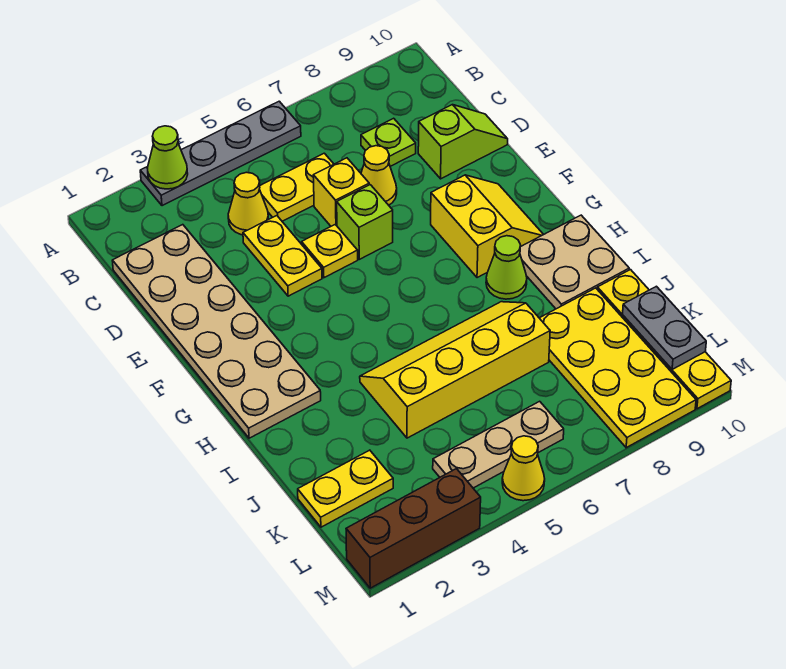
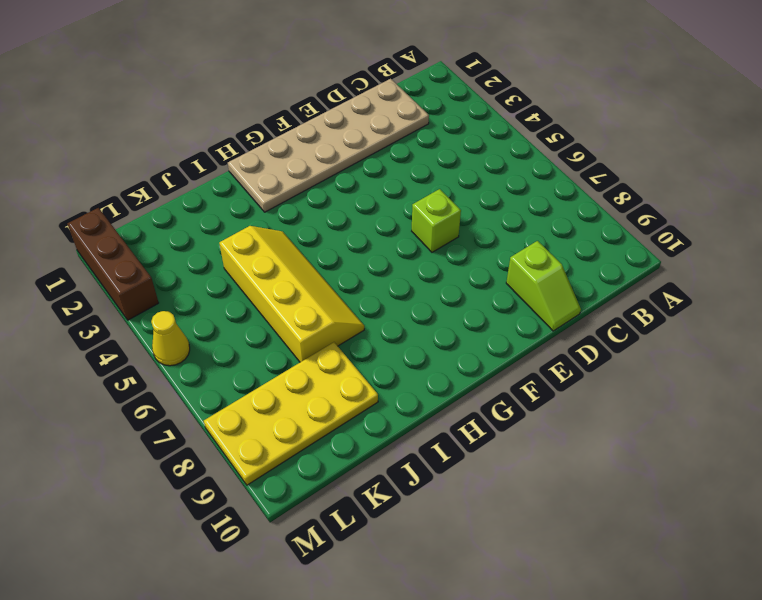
none -> grey 1x4 plate [140,101,301,206]
none -> yellow 1x1 cone [228,172,268,235]
none -> yellow 1x2 plate [260,153,334,221]

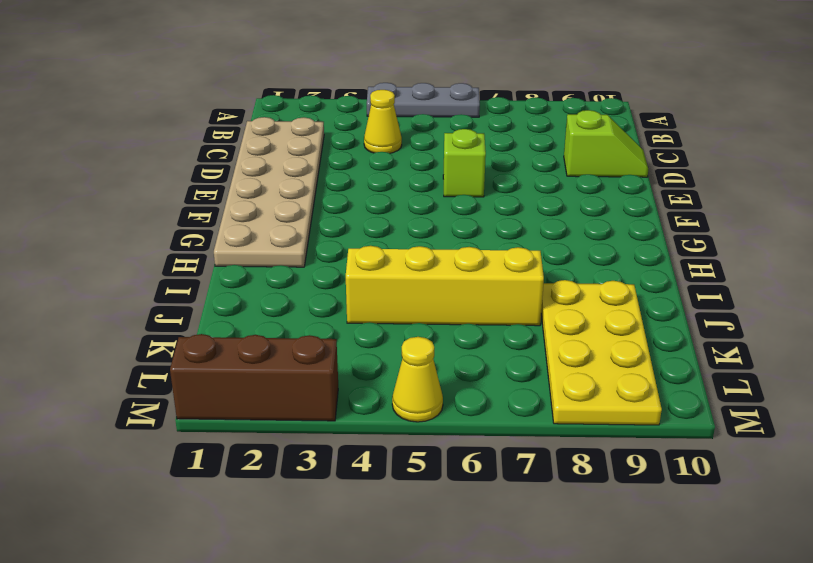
grey 1x3 plate [367,83,480,117] -> grey 1x4 plate [140,101,301,206]
none -> yellow 1x2 plate [260,153,334,221]
none -> lime 1x1 plate [361,118,416,166]
none -> yellow 1x2 plate [243,216,322,296]

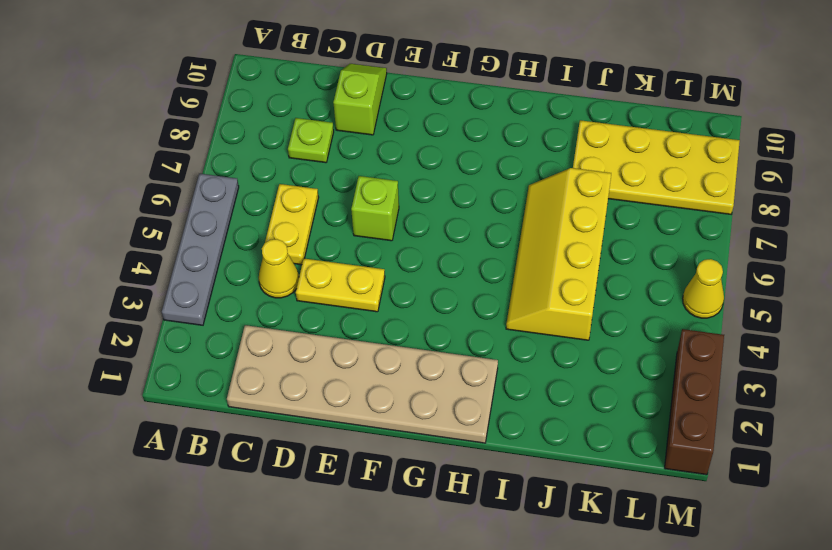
none -> yellow 1x1 brick [313,158,369,226]
none -> yellow 1x1 cone [361,146,397,205]
none -> yellow 1x1 plate [302,225,358,278]

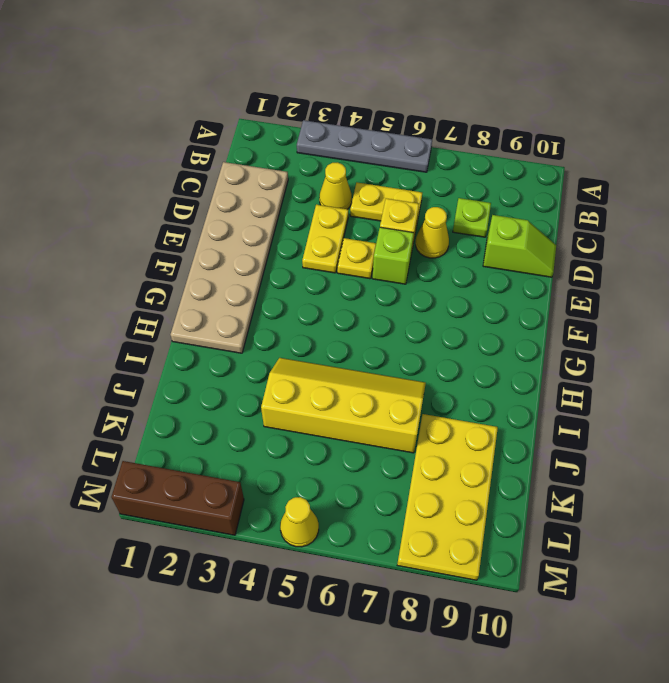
none -> yellow 2x2 slope [431,175,544,278]
none -> lime 1x1 cone [486,236,527,299]
none -> tan 2x2 plate [520,215,629,309]

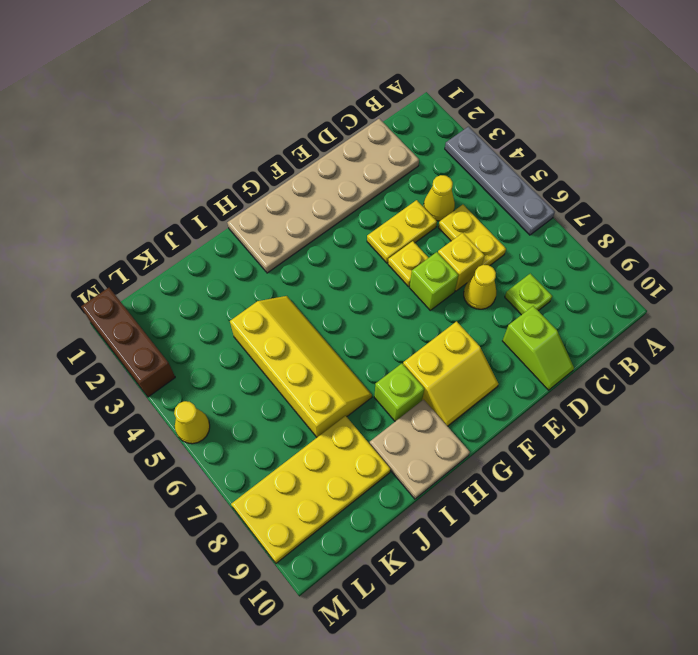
lime 1x1 brick [374,363,424,421] -> lime 1x1 cone [486,236,527,299]
none -> yellow 1x4 plate [597,270,731,409]
none -> yellow 1x2 plate [298,450,393,527]
none -> tan 1x3 plate [433,401,564,488]

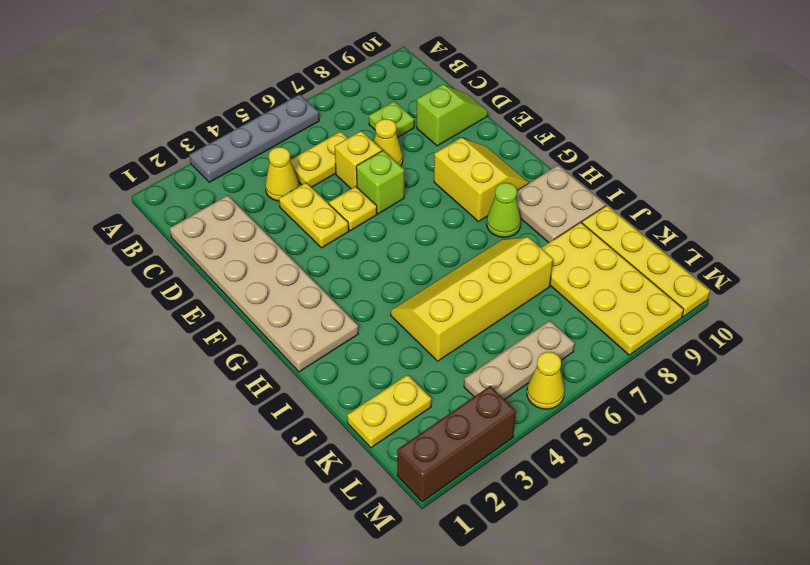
none -> lime 1x1 cone [147,126,188,189]
none -> grey 1x2 plate [623,286,706,369]

